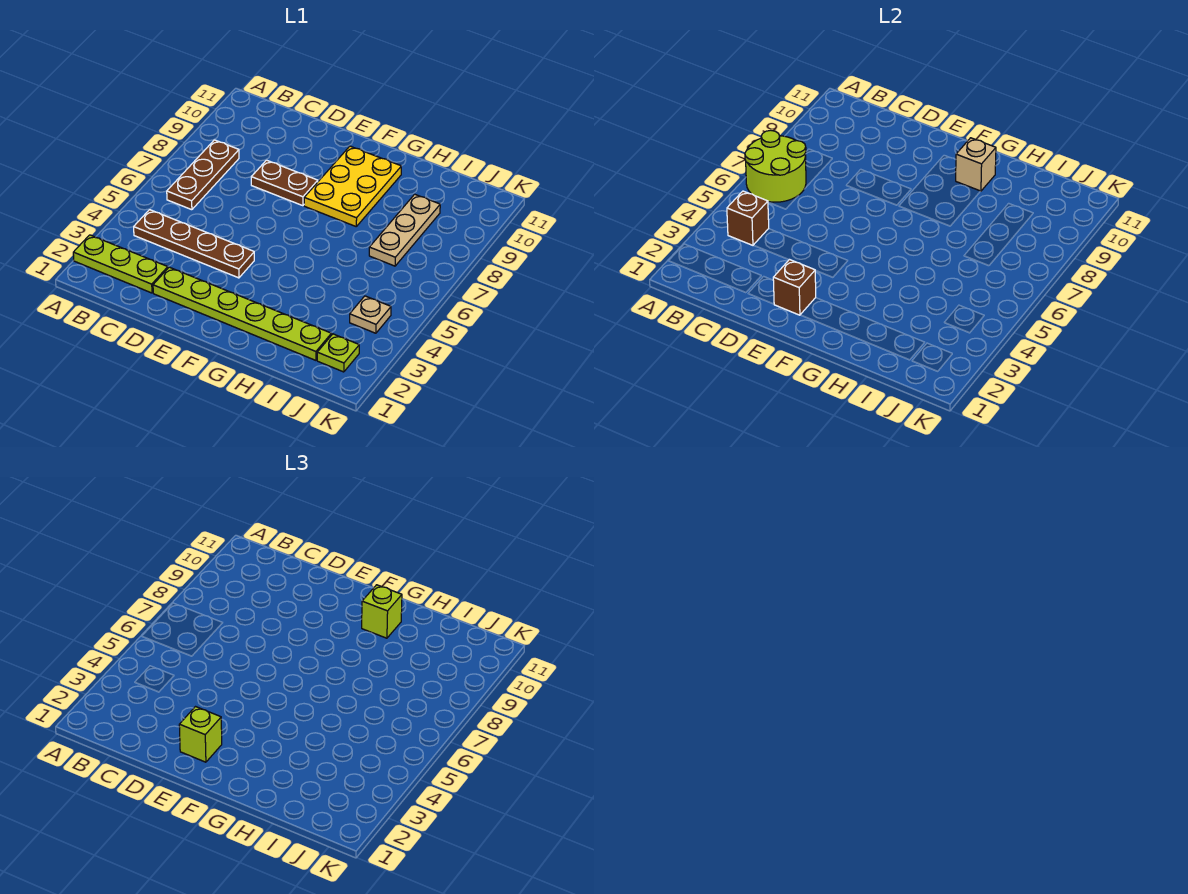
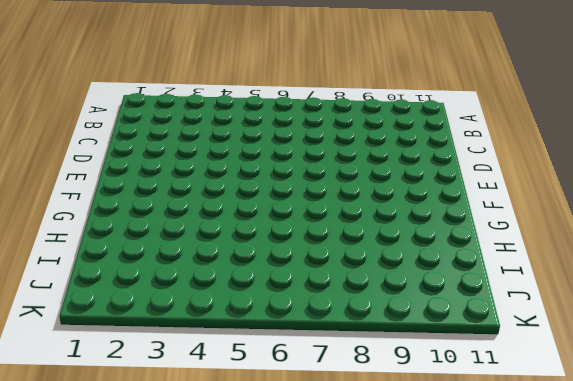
none -> lime 1x3 plate [73,235,168,293]
none -> brown 1x4 plate [134,210,254,278]
none -> brown 1x3 plate [167,140,239,210]

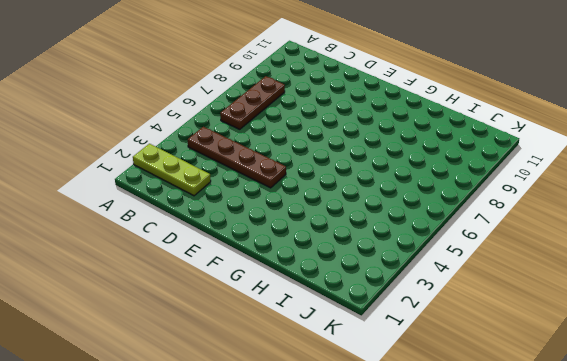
none -> lime 1x6 plate [153,267,331,360]
none -> brown 1x2 plate [251,160,318,206]
none -> yellow 2x3 plate [304,146,401,226]

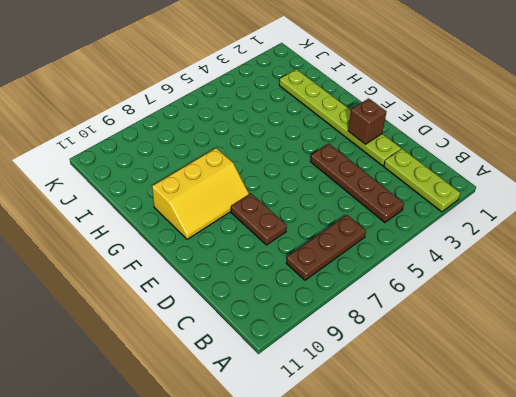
yellow 2x3 slope [152,148,249,239] -> yellow 2x3 plate [304,146,401,226]
none -> tan 1x3 plate [369,194,440,266]
none -> lime 1x1 plate [317,334,359,372]
none -> tan 1x1 plate [350,296,391,333]

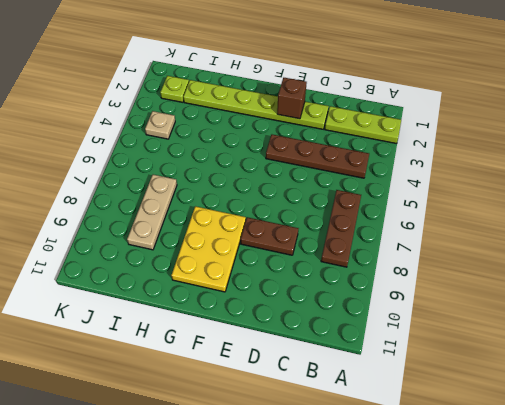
none -> lime 2x2 round brick [745,130,806,202]
none -> brown 1x1 brick [727,191,769,245]
none -> tan 1x1 brick [956,138,996,191]

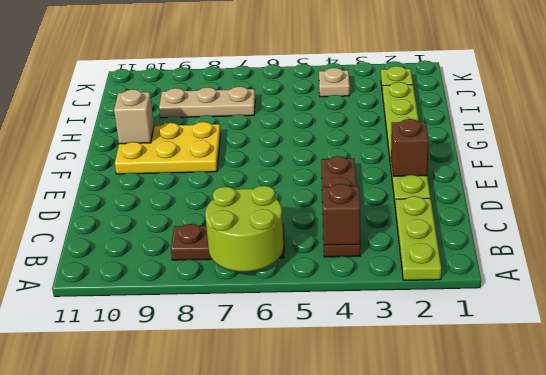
none -> brown 1x2 plate [251,160,318,206]
none -> lime 1x1 brick [179,707,222,762]
none -> lime 1x1 brick [362,585,402,638]

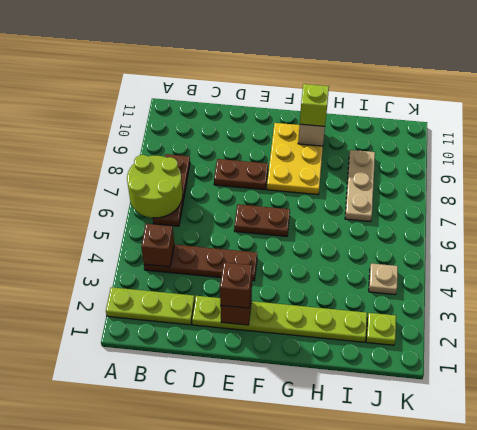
brown 1x1 brick [220,262,252,308] -> lime 1x1 brick [179,707,222,762]
brown 1x2 plate [234,204,290,236] -> none

